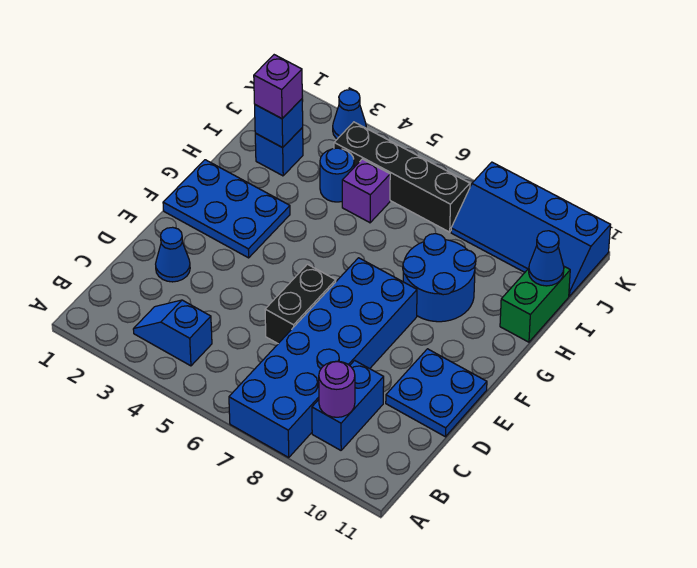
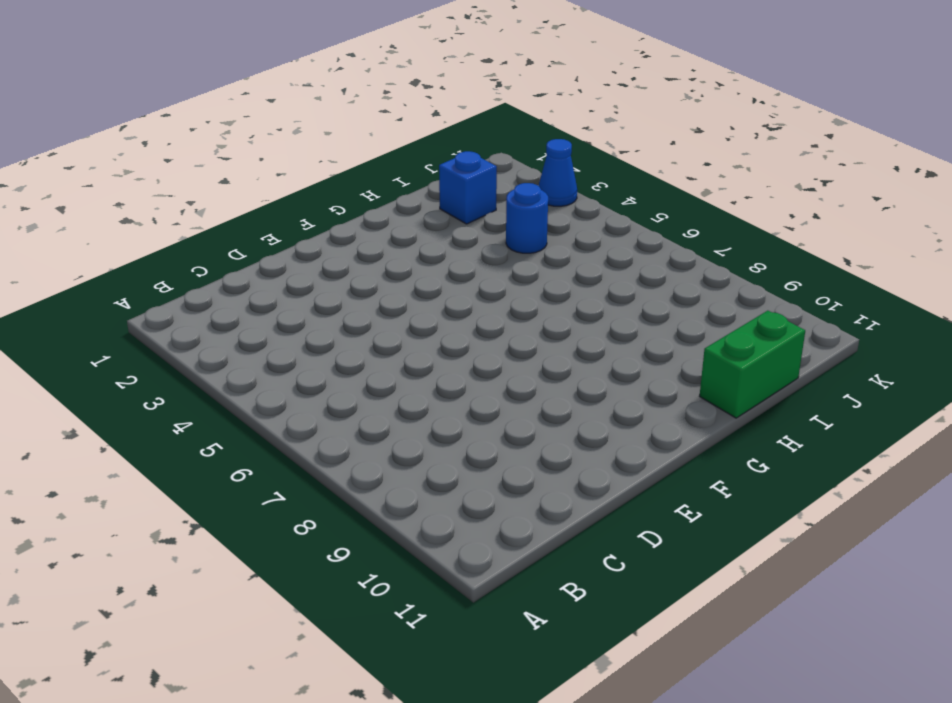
none -> blue 2x6 brick [229,258,417,457]
none -> blue 1x2 slope [133,300,212,366]
none -> blue 1x2 brick [312,360,384,450]

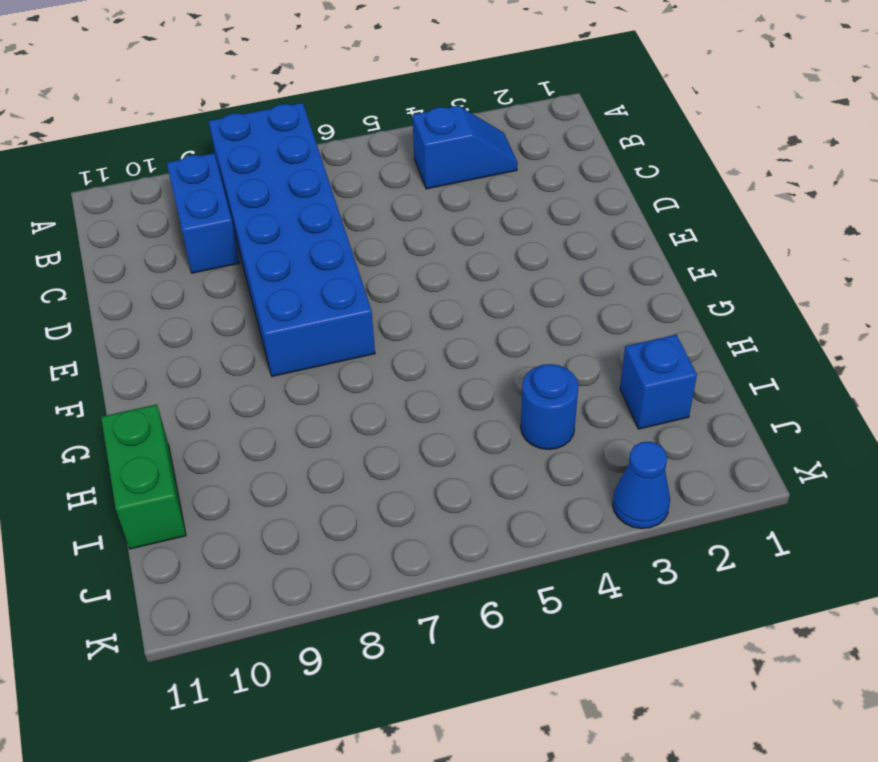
none -> blue 1x1 cone [156,227,190,282]
none -> black 1x2 brick [265,264,336,344]
none -> blue 2x2 plate [386,349,487,437]

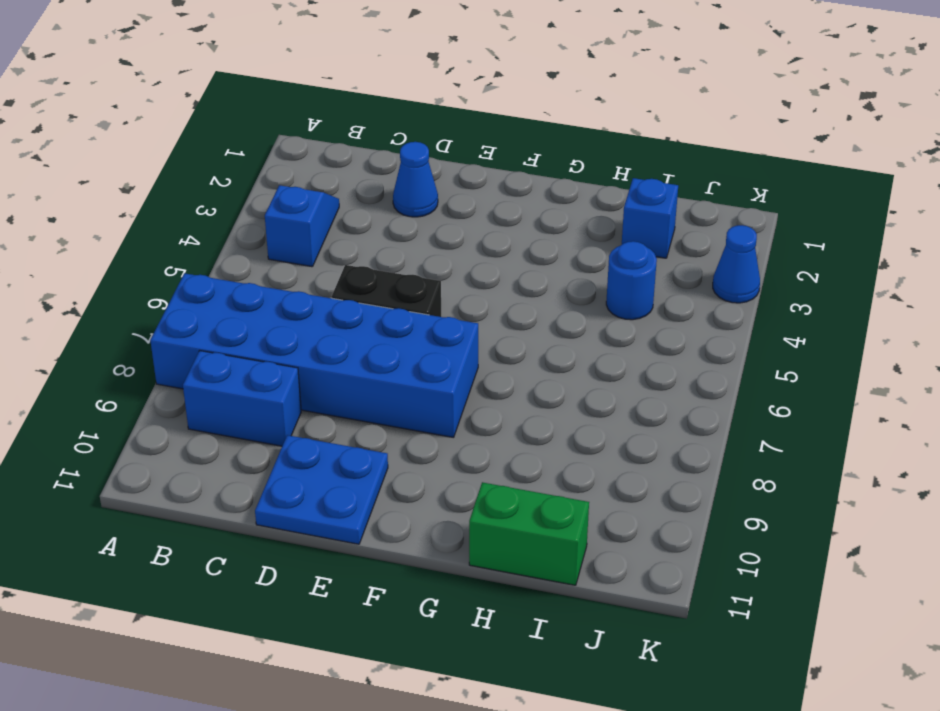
none -> blue 2x3 plate [163,160,290,258]
none -> blue 2x2 round brick [403,233,476,322]
none -> purple 1x1 brick [342,159,390,223]

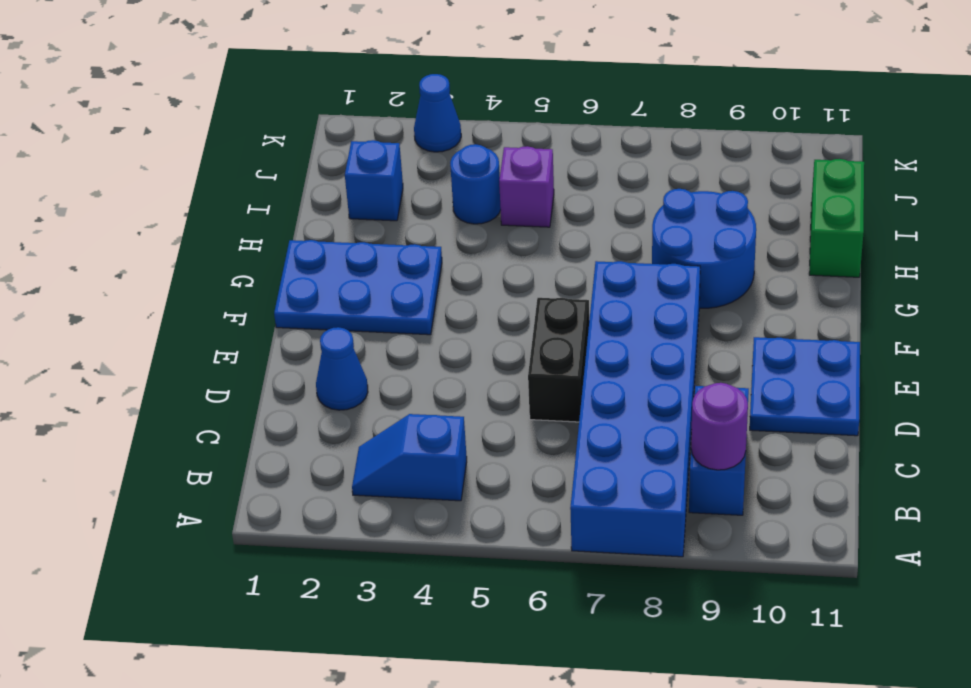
none -> black 1x4 brick [334,122,470,232]
none -> blue 2x4 slope [451,162,610,296]
none -> blue 1x1 brick [255,99,303,148]

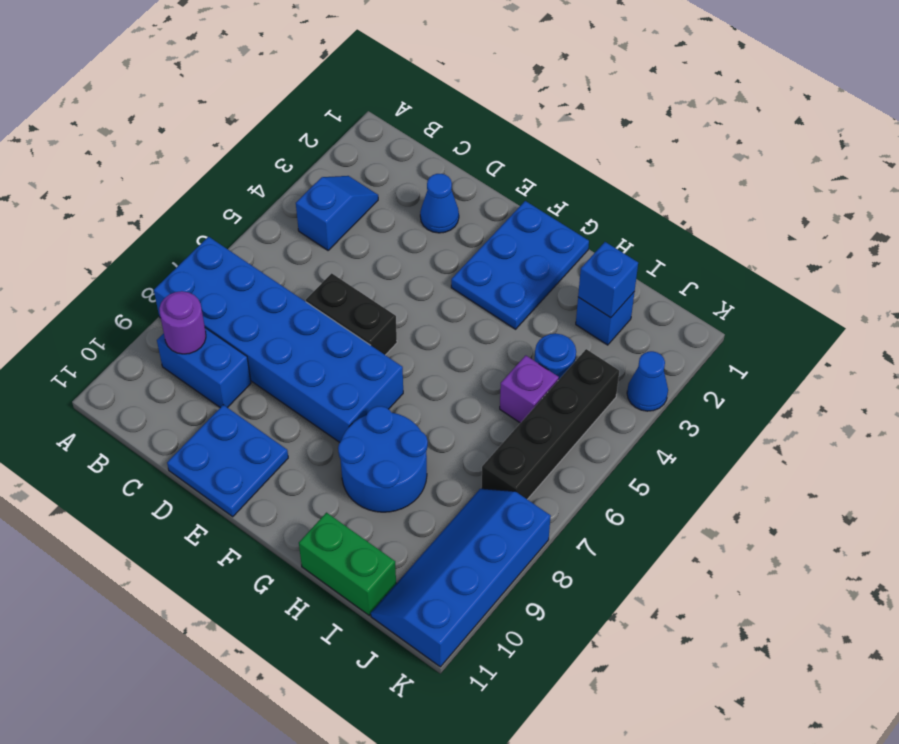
none -> blue 1x1 cone [529,231,564,286]
none -> purple 1x1 brick [254,55,302,119]

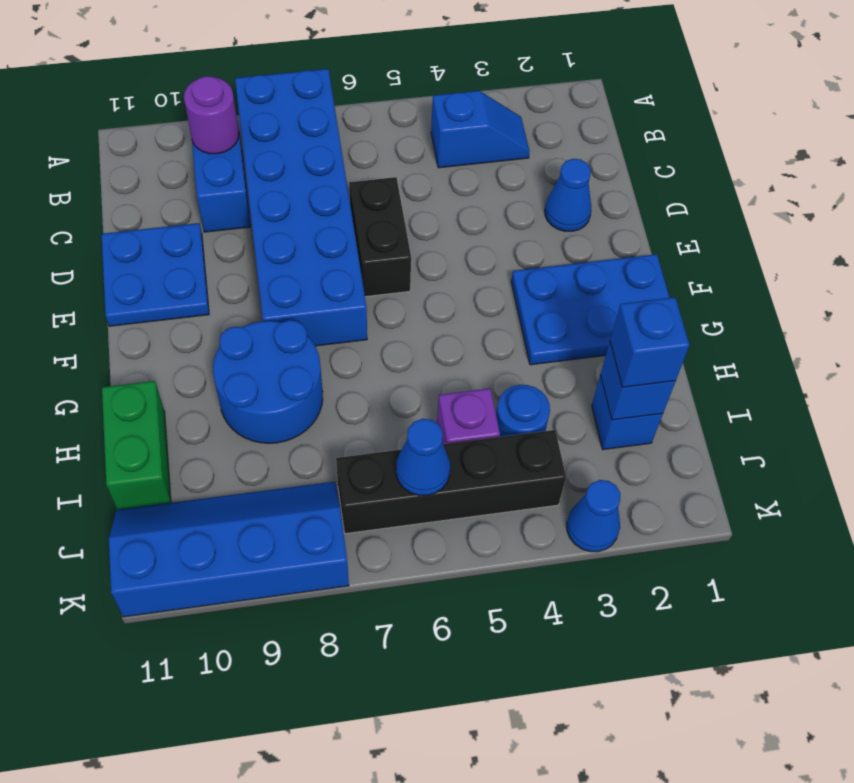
blue 1x1 brick [610,297,689,387] -> purple 1x1 brick [254,55,302,119]
blue 1x1 cone [396,419,450,495] -> blue 1x1 cone moved to [529,231,564,286]

